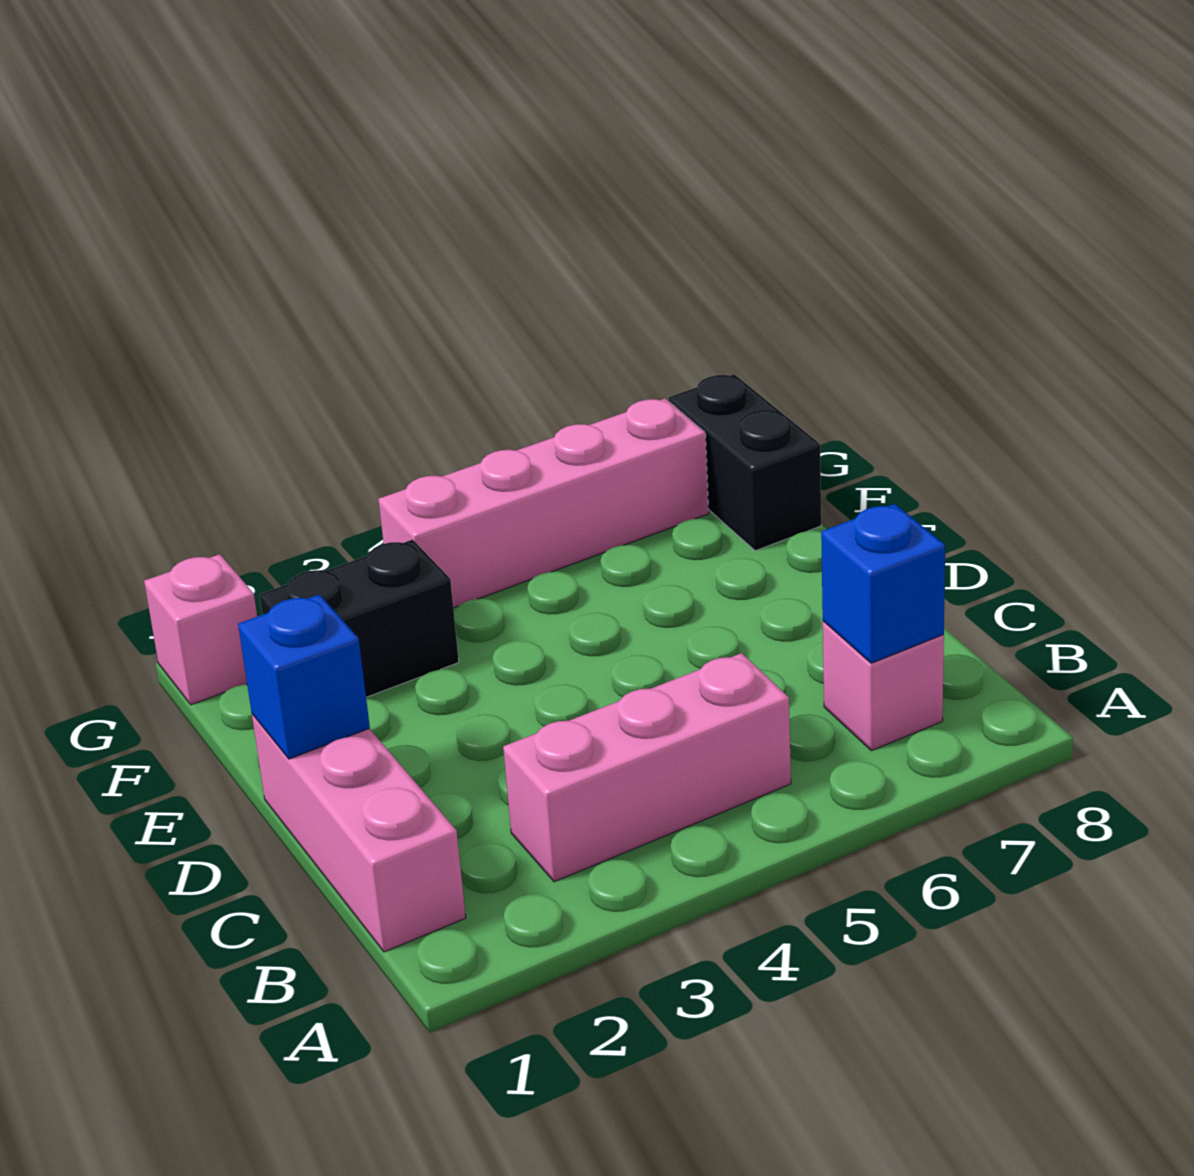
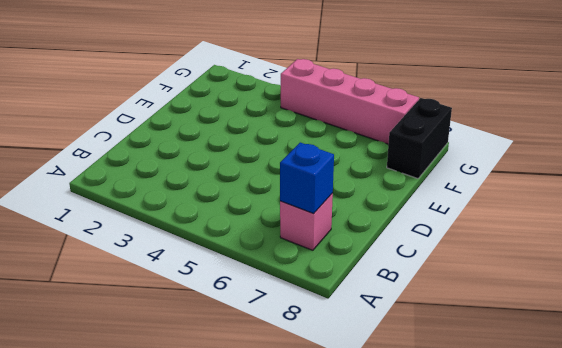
none -> pink 1x3 brick [252,714,466,952]
none -> pink 1x3 brick [503,653,791,882]

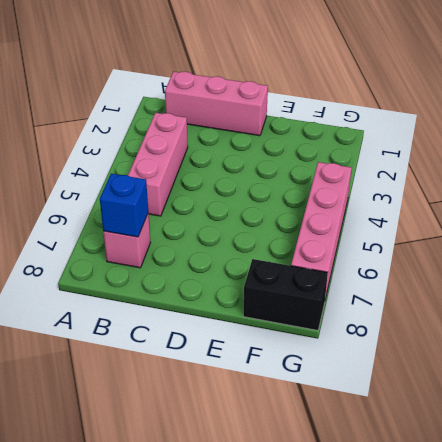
none -> black 1x2 brick [260,540,459,697]
none -> pink 1x1 brick [144,554,257,705]

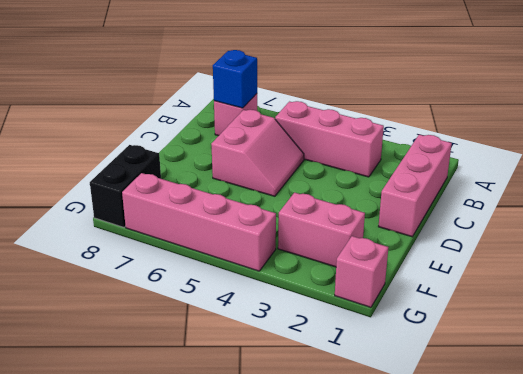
pink 2x2 slope [211,110,304,196] -> none
pink 1x2 brick [278,192,365,267] -> black 1x2 brick [260,540,459,697]
none -> blue 1x1 brick [238,594,370,759]

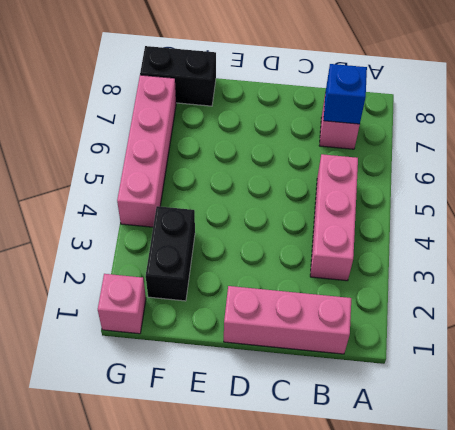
none -> blue 1x1 brick [238,594,370,759]

